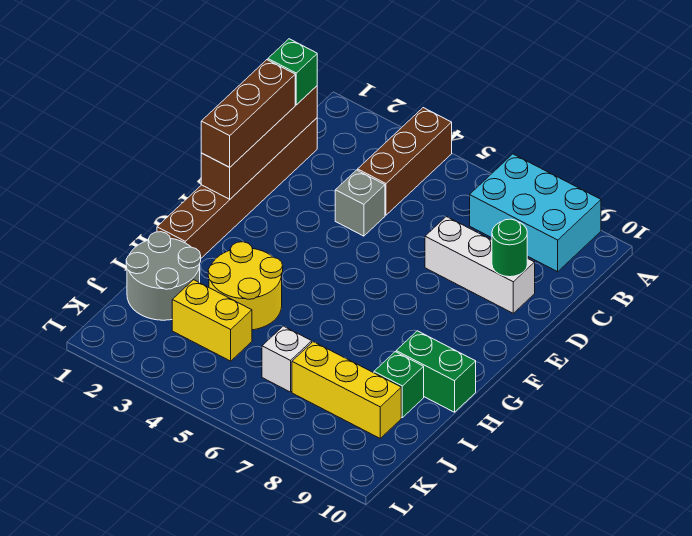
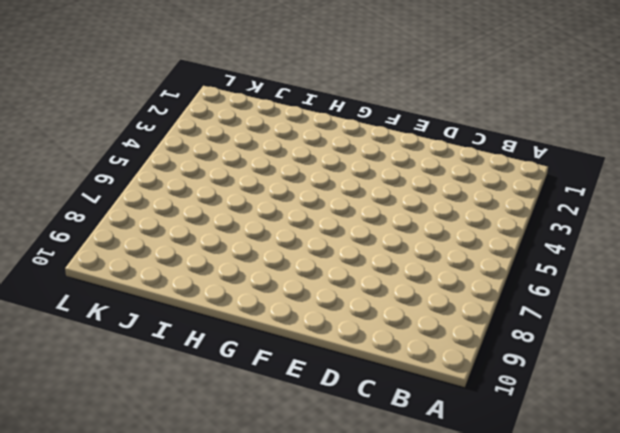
none -> brown 1x3 brick [358,108,452,215]
none -> cyan 2x3 brick [470,154,601,272]
none -> brown 1x6 brick [157,118,317,258]

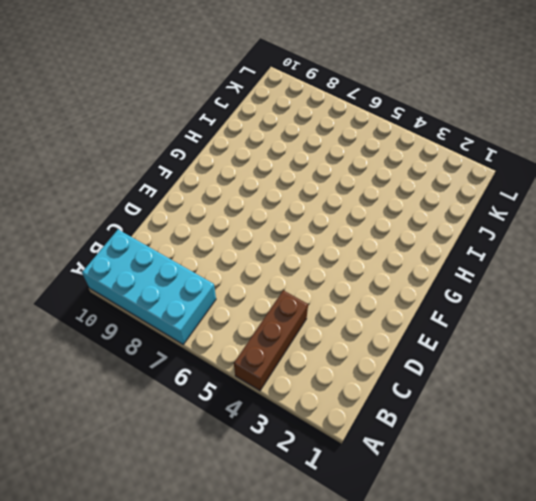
cyan 2x4 brick [82,230,216,344] -> cyan 2x3 brick [470,154,601,272]
none -> brown 1x6 brick [157,118,317,258]
none -> grey 1x1 brick [335,170,385,236]
none -> white 1x3 brick [425,217,535,313]

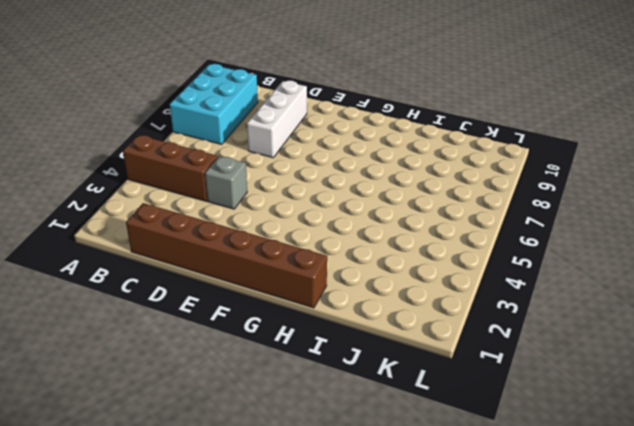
none -> yellow 2x2 round brick [208,242,283,330]
none -> green 1x2 brick [396,331,476,412]
none -> grey 2x2 round brick [126,232,201,320]

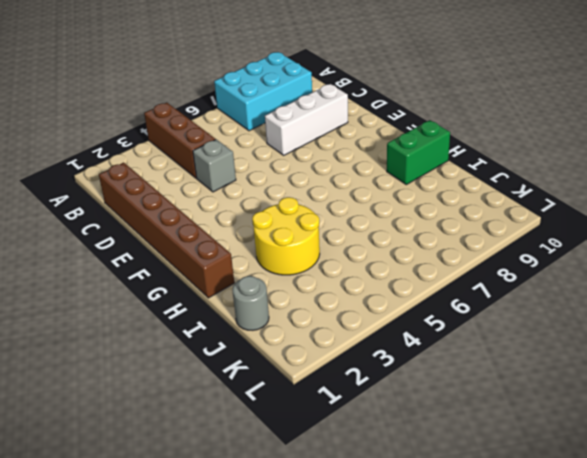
grey 1x1 round brick [232,276,269,330] -> grey 2x2 round brick [126,232,201,320]
none -> green 1x1 brick [374,352,424,418]
none -> yellow 1x2 brick [172,280,252,361]
none -> white 1x1 brick [262,326,312,392]

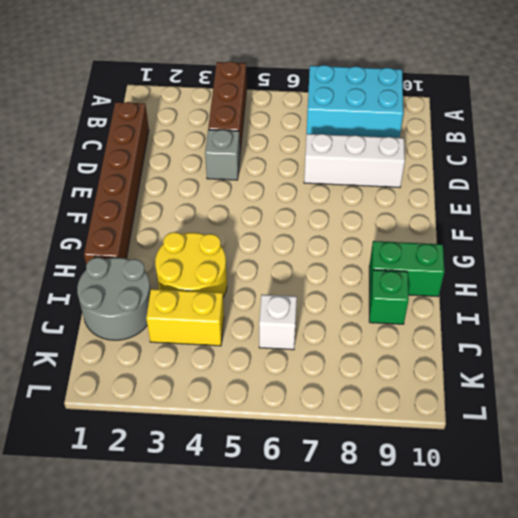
none -> yellow 1x3 brick [292,342,401,438]
none -> brown 1x4 brick [201,86,317,199]
none -> green 1x1 round brick [492,219,527,277]

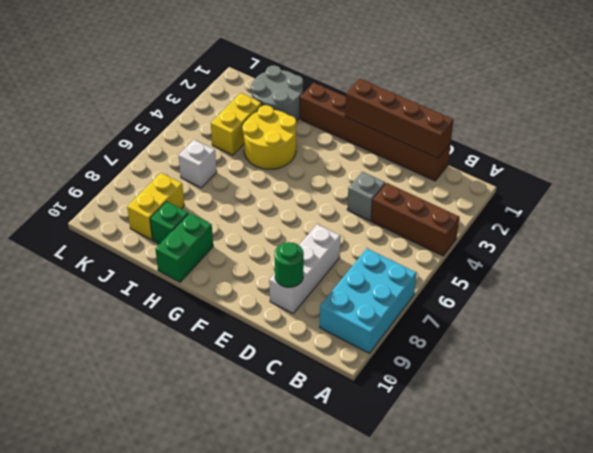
yellow 1x2 brick [127,173,184,240] -> yellow 1x3 brick [292,342,401,438]
none -> green 1x1 brick [268,39,317,105]
none -> brown 1x3 brick [201,60,295,167]

